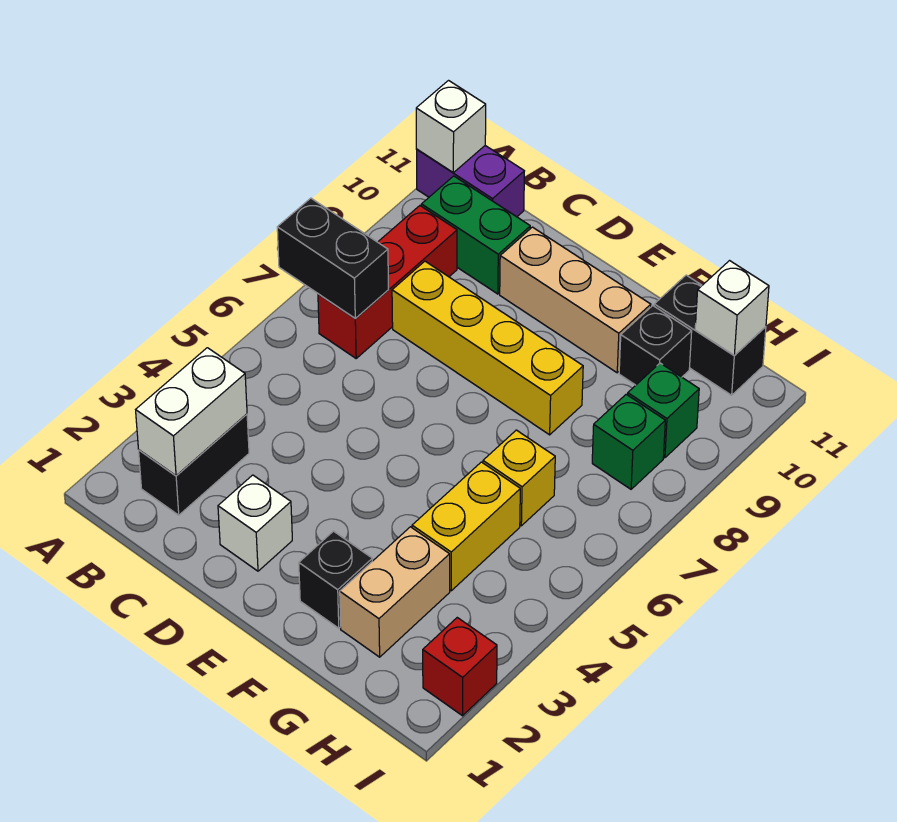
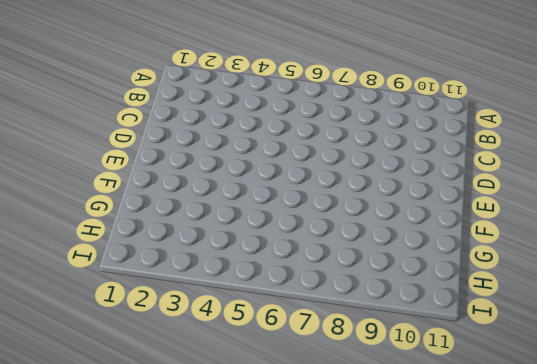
none -> purple 1x2 brick [417,146,524,217]
none -> black 1x2 brick [139,414,249,515]
none -> red 1x3 brick [318,206,457,358]

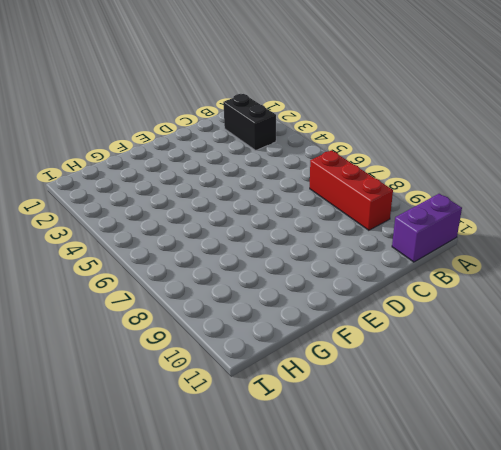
none -> green 1x2 brick [421,176,530,294]
none -> yellow 1x4 brick [392,261,583,435]
none -> white 1x1 brick [218,475,292,571]

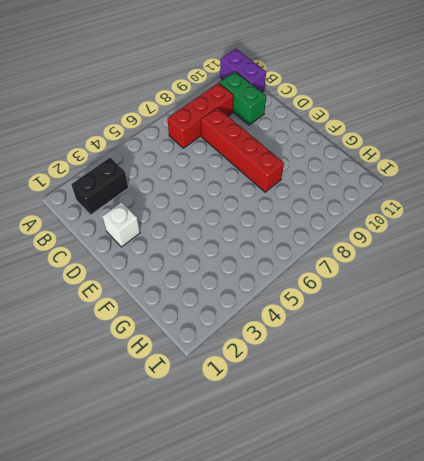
red 1x4 brick [201,108,284,192] -> yellow 1x4 brick [392,261,583,435]
none -> tan 1x3 brick [500,227,651,373]
none -> black 1x1 brick [299,531,372,628]
none -> tan 1x2 brick [340,527,450,657]

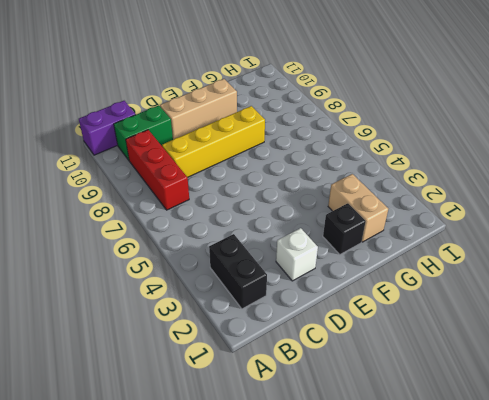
none -> yellow 1x2 brick [412,462,520,591]
none -> yellow 1x1 brick [483,430,555,526]
none -> black 1x1 brick [619,306,692,385]

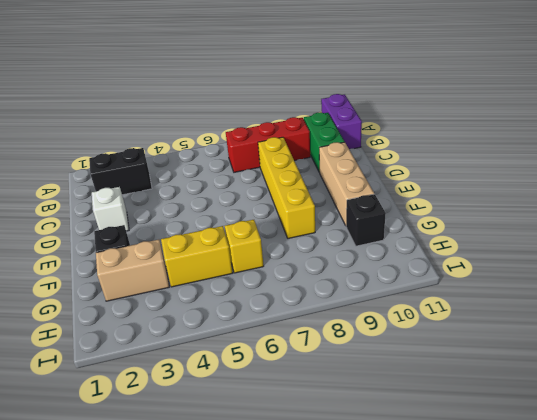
none -> black 1x2 brick [654,275,766,395]
none -> green 1x1 brick [592,394,665,489]
none -> green 1x1 brick [628,363,699,458]

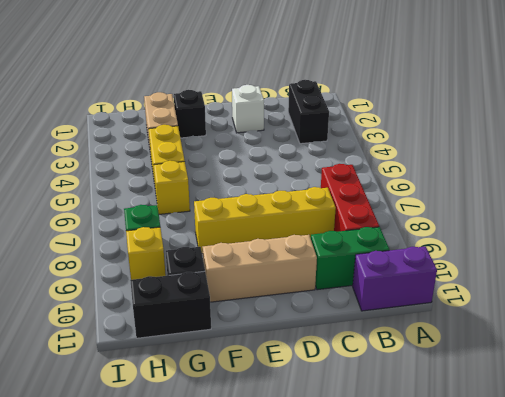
yellow 1x1 brick [126,227,166,280] -> green 1x1 brick [628,363,699,458]
none -> red 1x1 brick [423,618,497,716]
none -> black 1x2 brick [277,198,389,319]
none -> white 1x1 brick [416,81,486,173]

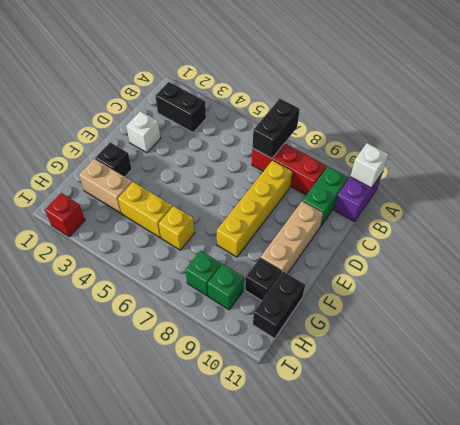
none -> white 1x2 brick [136,348,247,476]
none -> white 1x1 brick [695,261,769,355]

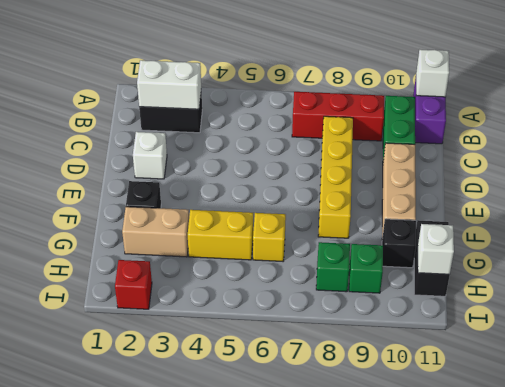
none -> black 1x2 brick [277,198,389,319]

